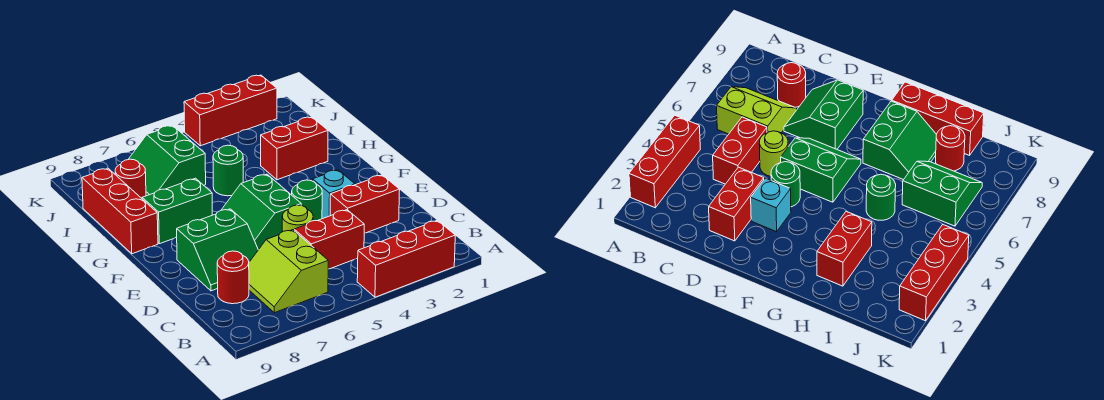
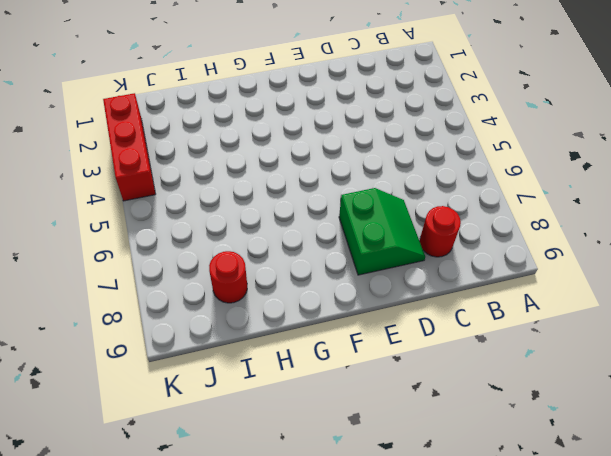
none -> red 1x3 brick [357,220,455,297]
none -> lime 2x2 slope [249,230,328,313]
none -> red 1x2 brick [294,210,364,269]

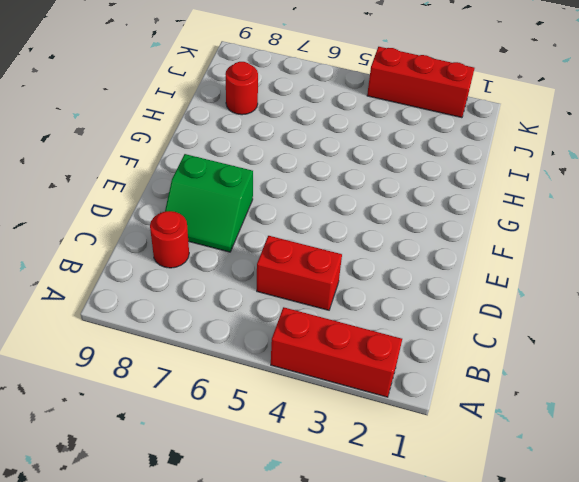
none -> lime 2x2 slope [249,230,328,313]
none -> red 1x2 brick [330,175,400,233]
none -> lime 1x1 round brick [282,205,313,232]

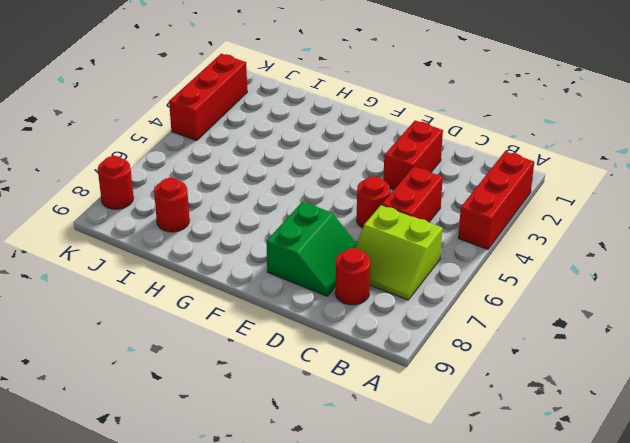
red 1x1 round brick [357,176,390,228] -> lime 1x1 round brick [282,205,313,232]
red 1x1 round brick [98,156,134,209] -> none
none -> cyan 1x1 brick [313,170,355,219]
none -> green 1x1 round brick [292,180,322,221]
none -> green 2x2 slope [222,174,301,250]

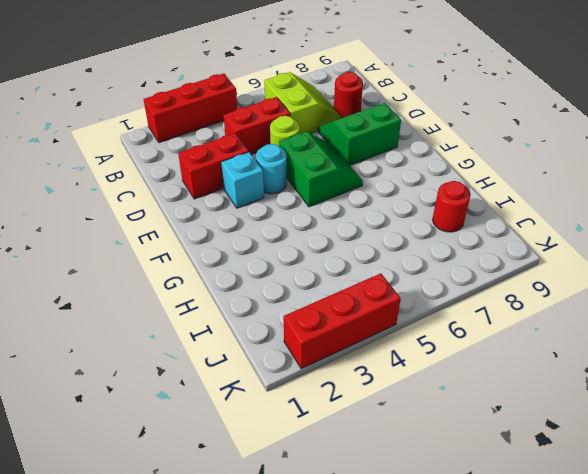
cyan 1x1 round brick [256,144,287,194] -> green 1x1 round brick [292,180,322,221]
none -> green 2x2 slope [142,178,212,244]
none -> red 1x3 brick [82,168,158,254]
none -> red 1x2 brick [261,117,328,180]

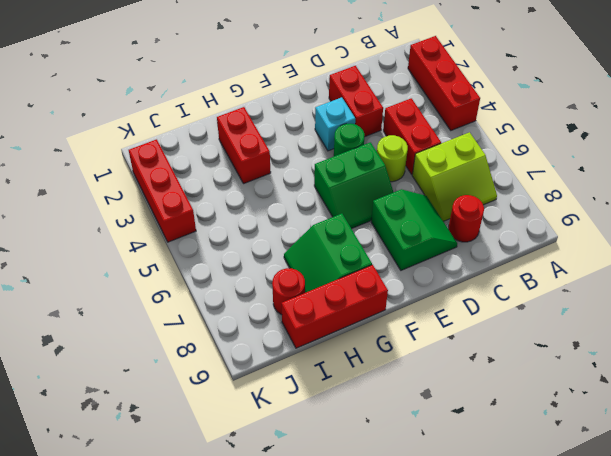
none -> green 1x1 round brick [213,145,243,196]
none -> green 2x2 slope [128,125,206,196]

